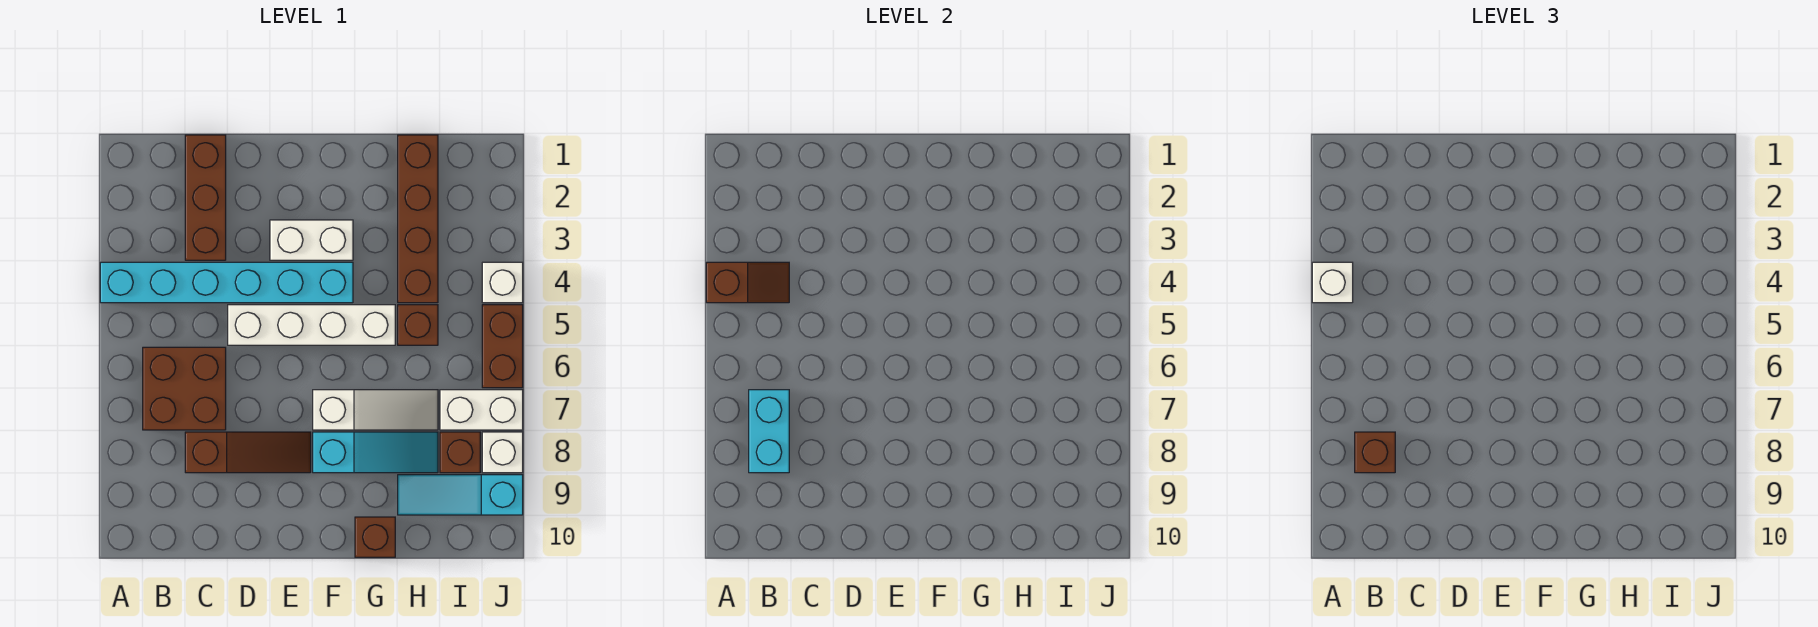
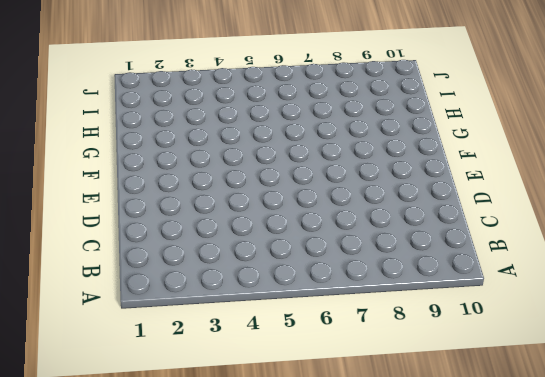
none -> cyan 1x6 brick [100,262,353,303]
none -> brown 2x2 brick [143,347,226,430]
none -> brown 1x3 brick [185,135,226,260]

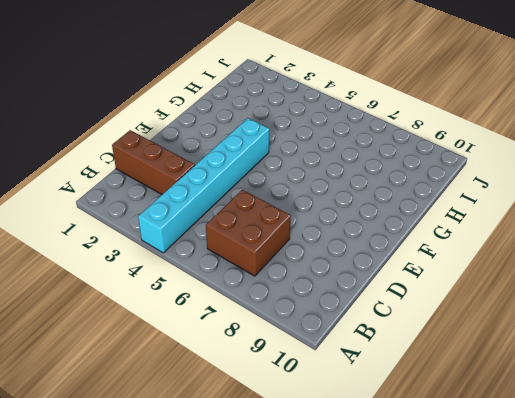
none -> brown 1x3 slope [185,432,311,473]
none -> white 1x4 brick [228,305,395,345]
none -> white 1x2 brick [270,220,353,260]

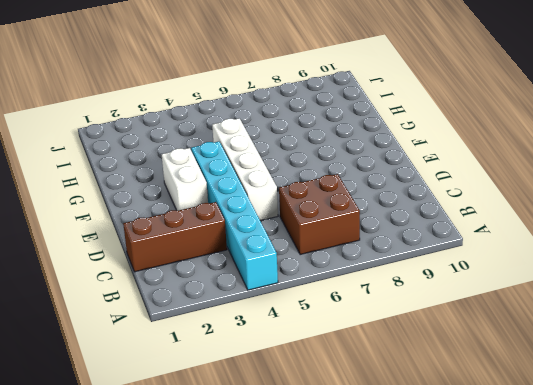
none -> brown 1x3 slope [185,432,311,473]
none -> white 1x3 slope [313,390,438,430]
none -> cyan 1x3 slope [313,432,438,473]

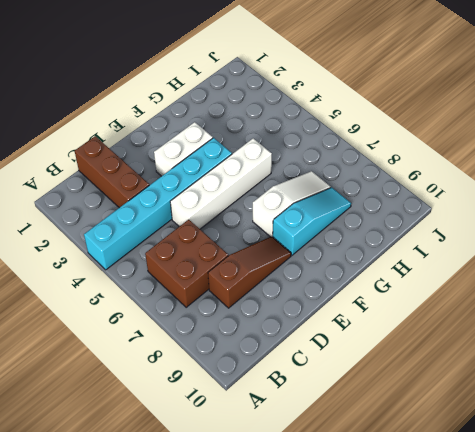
none -> brown 1x1 brick [355,517,395,557]
none -> brown 1x4 brick [398,135,438,303]
none -> brown 1x1 brick [398,305,438,345]

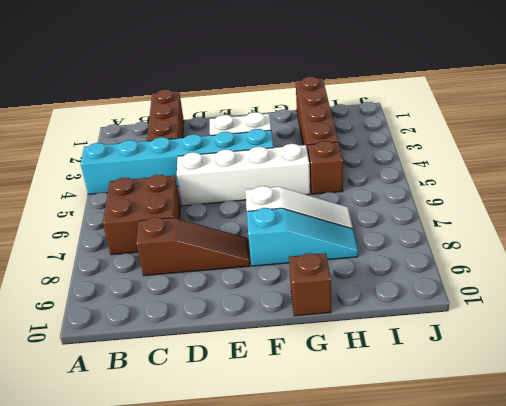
none -> cyan 1x3 slope [398,475,523,515]
none -> white 1x2 brick [440,390,523,430]
none -> brown 1x1 brick [440,432,480,473]

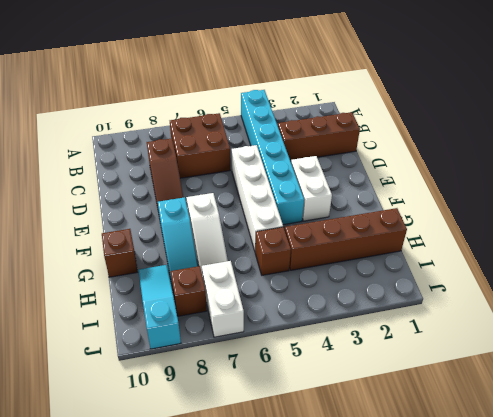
none -> white 1x1 brick [482,262,523,303]
none -> brown 1x2 brick [482,305,523,388]
none -> white 1x1 brick [482,432,523,473]

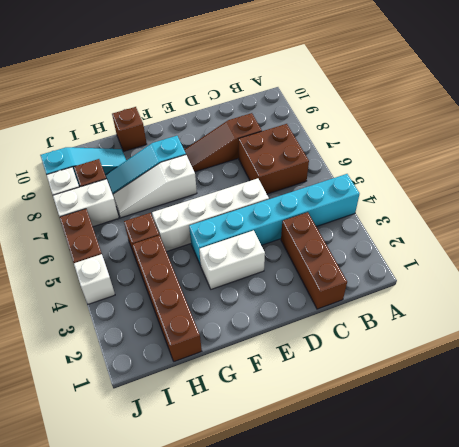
none -> brown 1x2 slope [706,262,789,303]
none -> cyan 1x2 brick [749,390,789,473]
none -> white 1x1 brick [1312,262,1353,303]

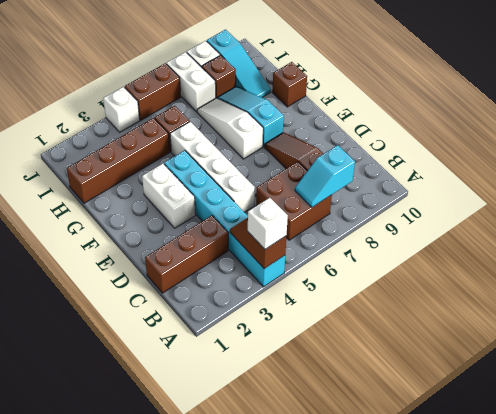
cyan 1x2 slope [295,145,355,207] -> cyan 1x2 brick [749,390,789,473]
none -> brown 1x1 brick [1355,432,1395,473]

